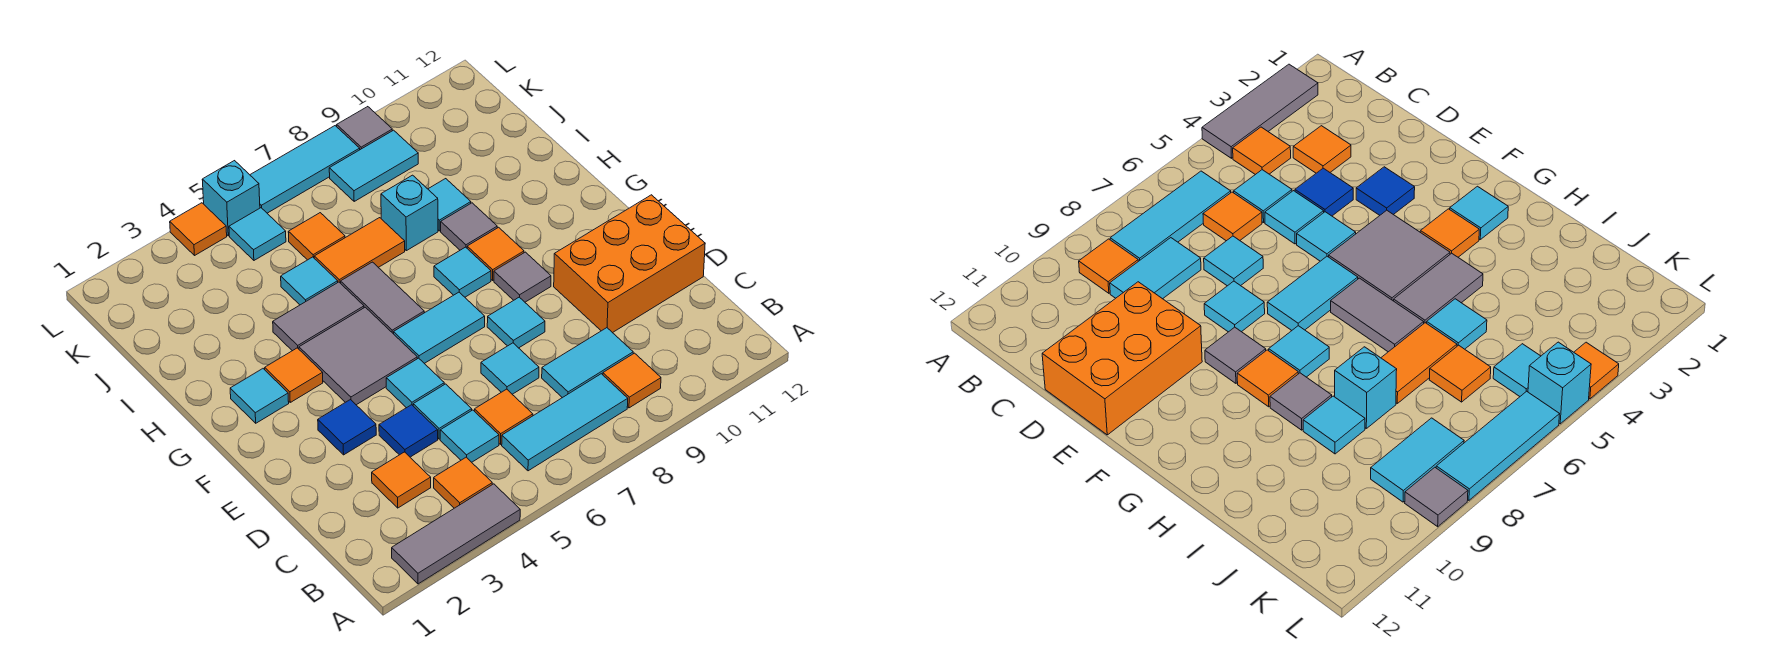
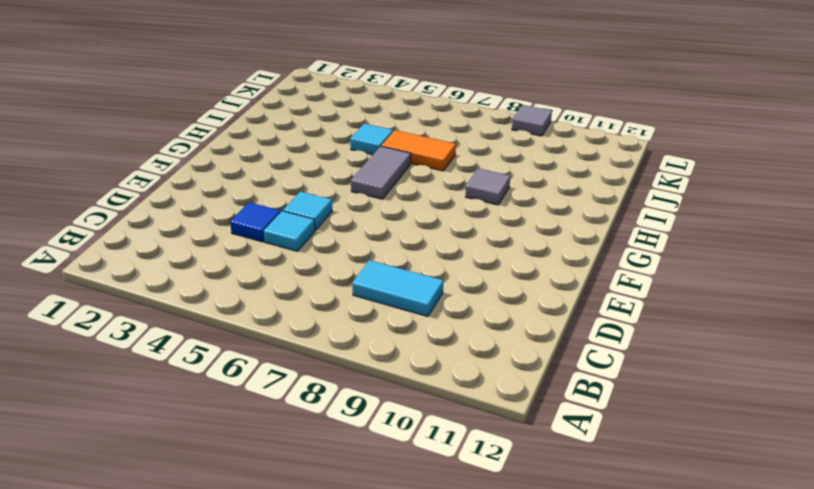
none -> grey 1x3 tile [392,484,520,584]
none -> orange 1x1 tile [434,457,492,508]
none -> cyan 1x3 tile [502,374,628,471]
none -> orange 1x1 tile [603,353,661,408]

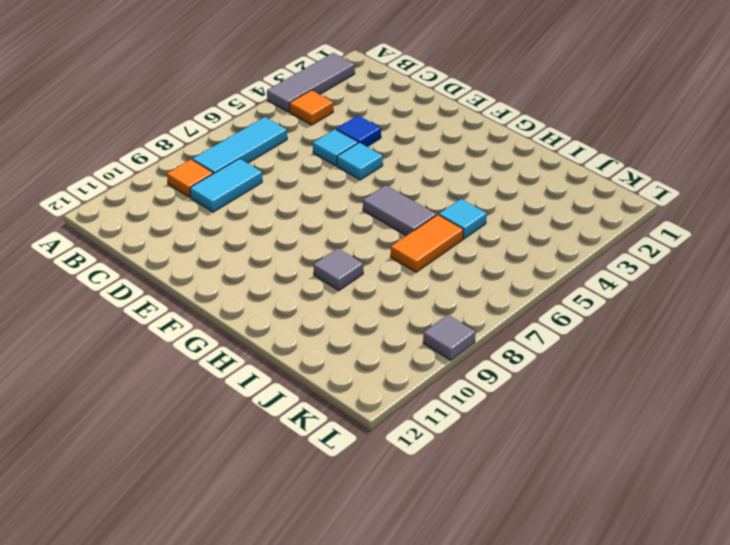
none -> orange 1x1 tile [372,452,431,508]
none -> cyan 1x1 tile [440,410,499,462]
none -> orange 1x1 tile [475,389,533,444]
none -> cyan 1x1 tile [481,343,539,394]

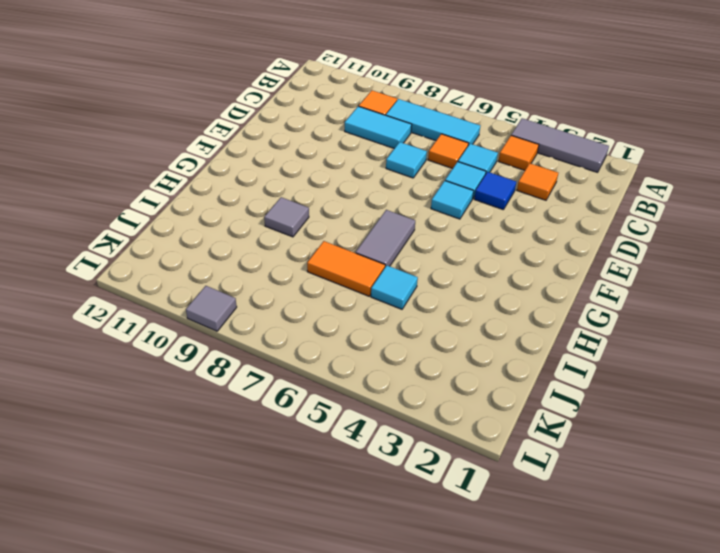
none -> orange 2x3 brick [554,195,705,333]
none -> blue 1x1 tile [318,400,376,455]
none -> cyan 1x1 tile [487,297,545,348]
none -> grey 2x2 tile [299,307,417,405]

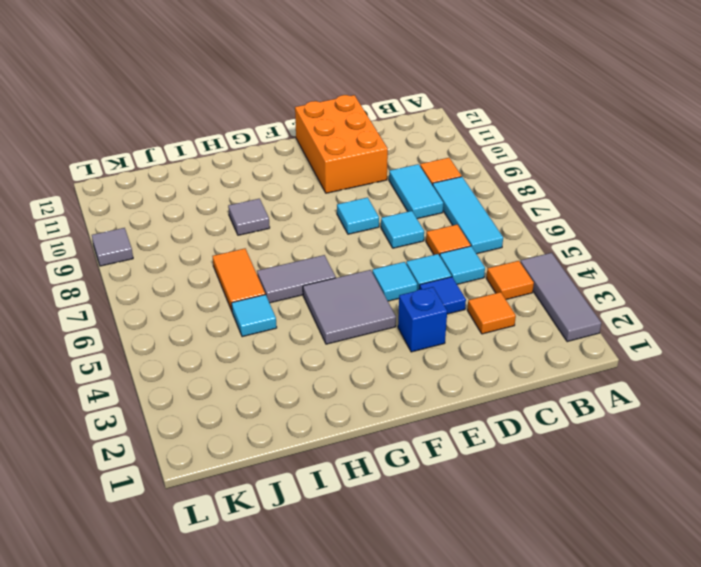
blue 1x1 brick [398,287,447,352] -> blue 1x1 tile [318,400,376,455]
none -> cyan 1x2 tile [394,292,485,363]
none -> grey 1x1 tile [494,252,551,302]
none -> cyan 1x1 tile [230,369,289,423]
none -> orange 1x1 tile [265,348,323,402]

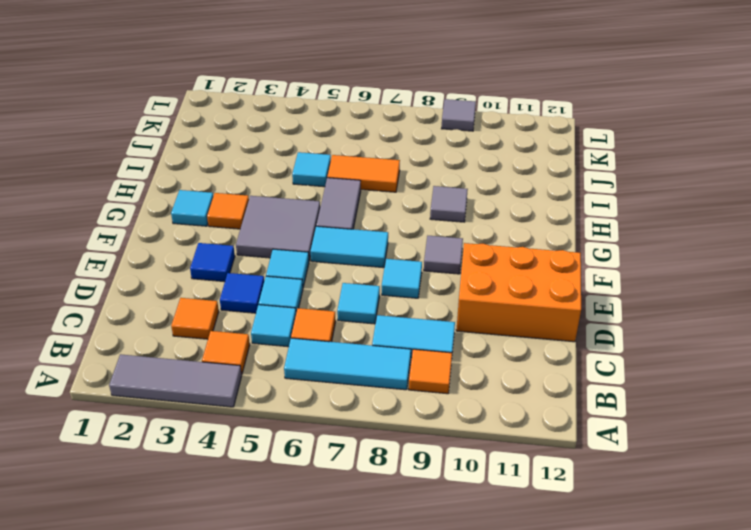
none -> cyan 1x1 tile [434,247,491,297]
none -> orange 1x1 tile [467,227,524,280]
none -> grey 1x2 tile [273,282,364,351]
none -> cyan 1x1 brick [381,175,438,251]

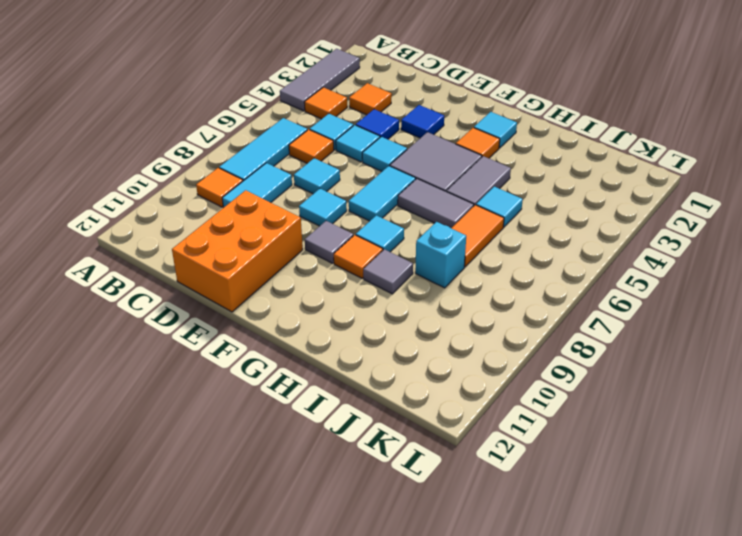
none -> cyan 1x1 tile [428,179,471,231]
none -> orange 1x1 tile [288,213,345,260]
none -> cyan 1x1 tile [229,208,286,260]
none -> cyan 1x2 tile [329,130,418,201]

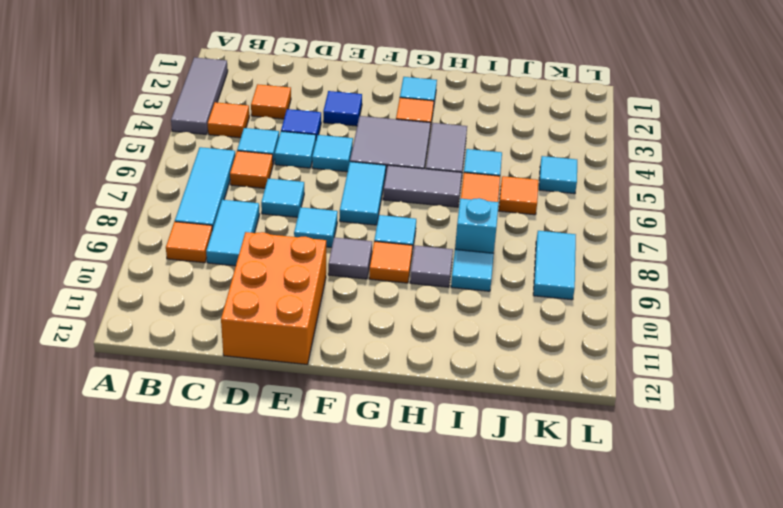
none -> orange 1x1 tile [170,203,227,255]
none -> cyan 1x1 brick [202,161,260,236]
none -> cyan 1x3 tile [250,126,360,213]
none -> grey 1x1 tile [337,107,392,150]

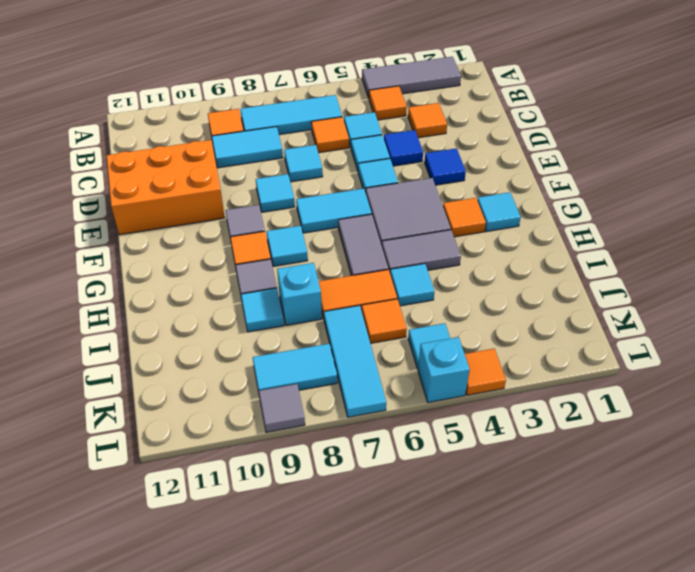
cyan 1x3 tile [324,306,386,417] -> cyan 1x3 tile turned to [250,126,360,213]

